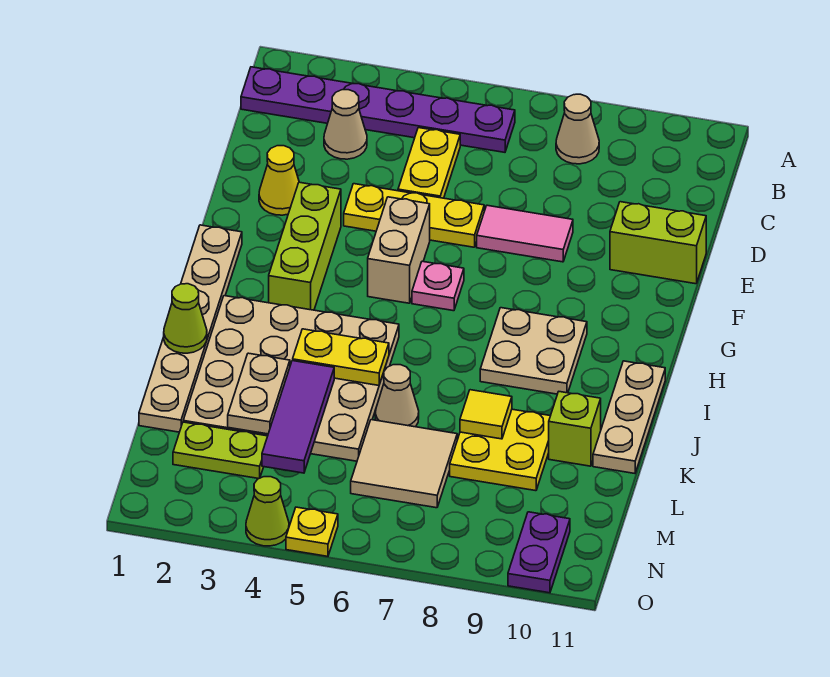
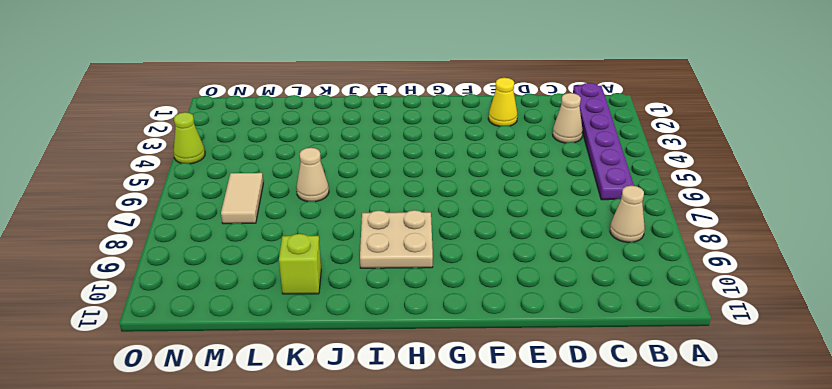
tan 1x2 tile [221,173,263,224] -> tan 2x2 tile [351,420,457,508]
none -> yellow 1x2 plate [398,128,460,198]
none -> yellow 1x3 plate [344,184,484,247]
none -> pink 1x2 tile [477,205,573,262]

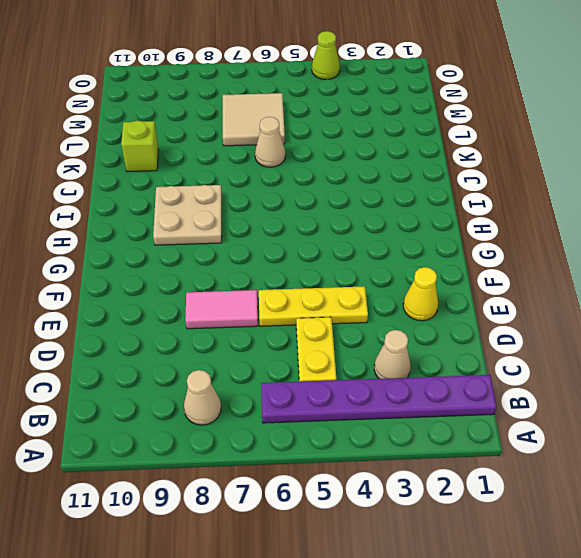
none -> lime 1x2 brick [610,202,706,284]
none -> lime 1x3 brick [269,182,341,310]
none -> tan 1x2 brick [368,197,430,303]

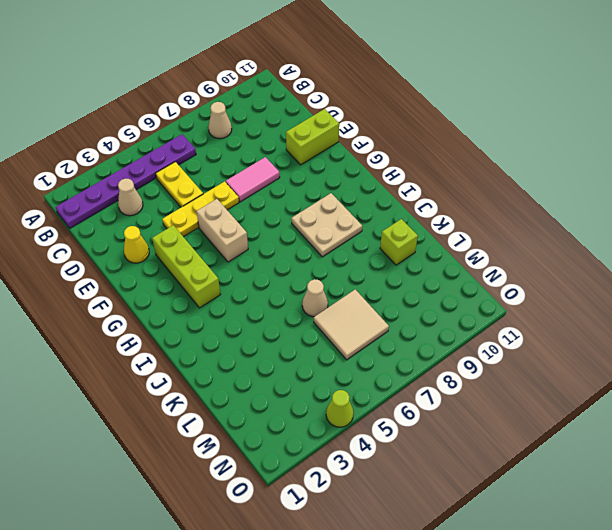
none -> tan 1x6 plate [139,225,242,432]
none -> pink 1x1 plate [412,261,464,311]
none -> tan 4x4 plate [183,296,399,461]

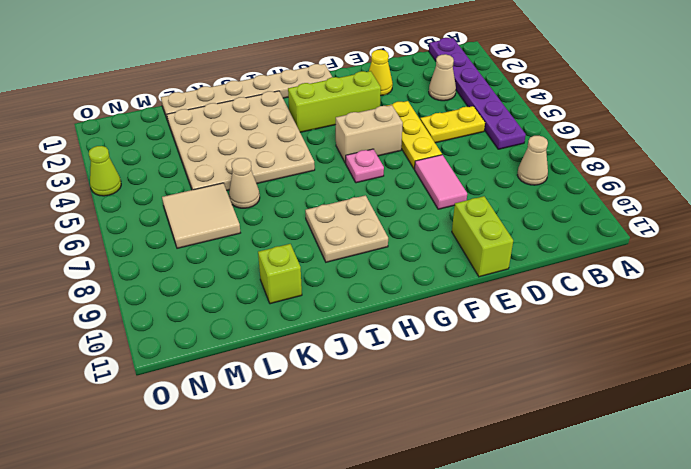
none -> tan 1x3 plate [593,361,665,473]
none -> yellow 2x2 plate [450,409,550,491]
none -> lime 1x2 plate [173,422,268,479]

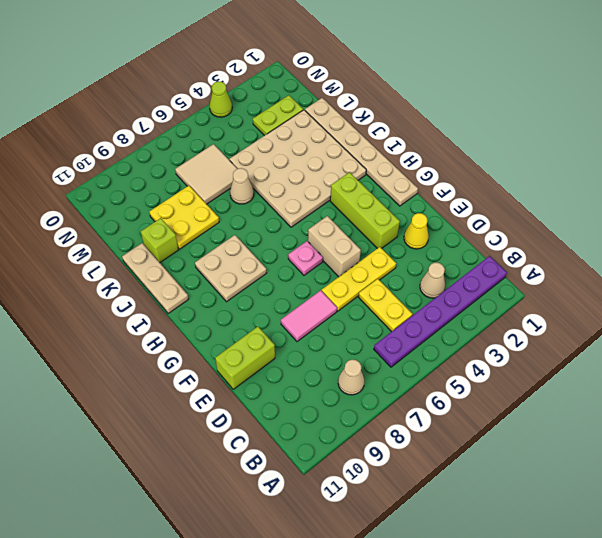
none -> purple 1x2 plate [508,512,570,593]
none -> yellow 1x1 plate [286,507,338,556]
none -> lime 1x1 cone [164,284,207,353]

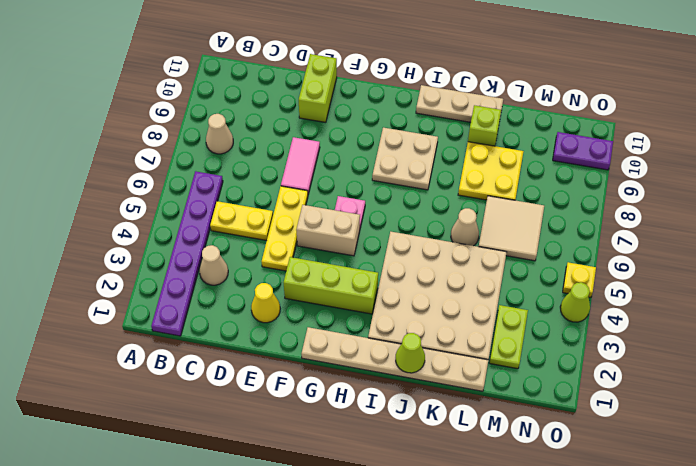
none -> yellow 1x2 plate [293,329,389,385]
none -> tan 1x2 plate [228,353,290,434]
none -> purple 1x3 tile [262,361,334,473]

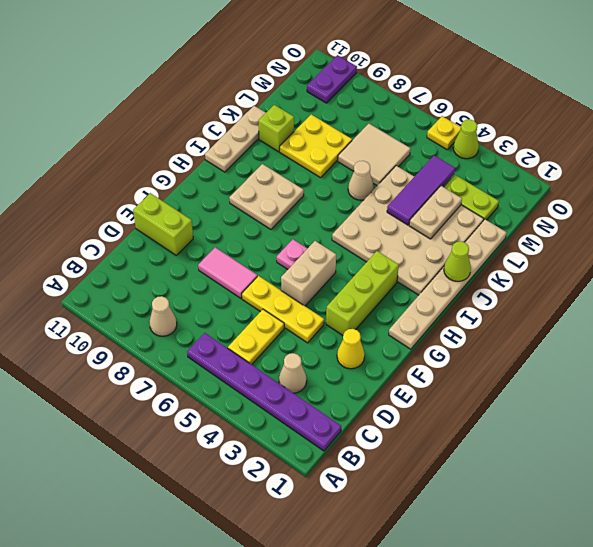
none -> yellow 1x2 plate [293,329,389,385]
none -> yellow 1x1 tile [460,390,512,439]

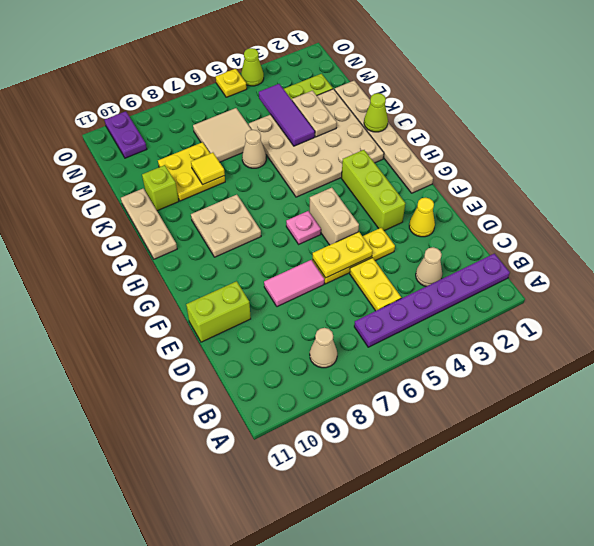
yellow 1x2 plate [313,232,373,278] -> yellow 1x2 plate moved to [293,329,389,385]

